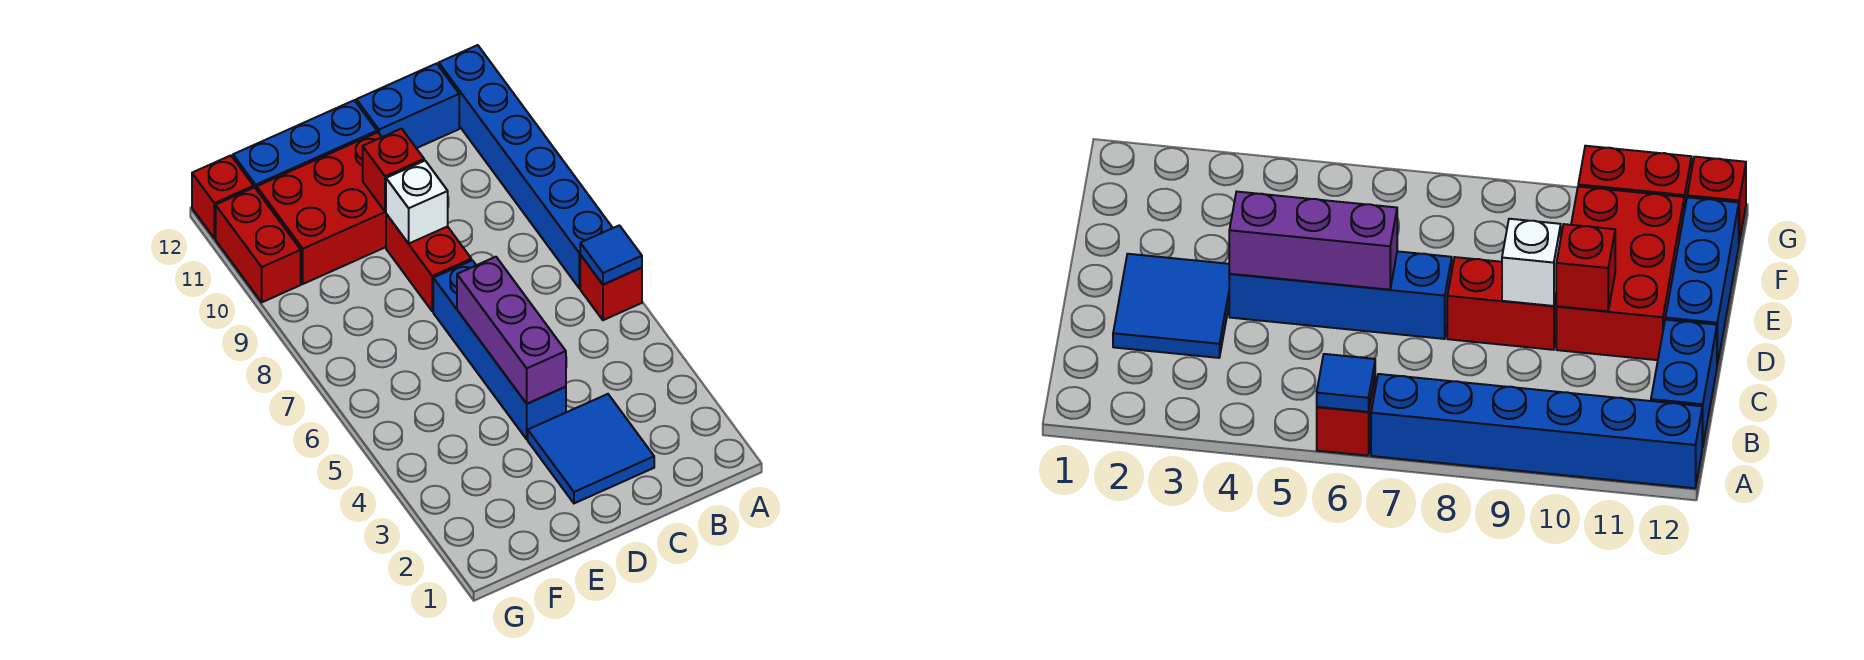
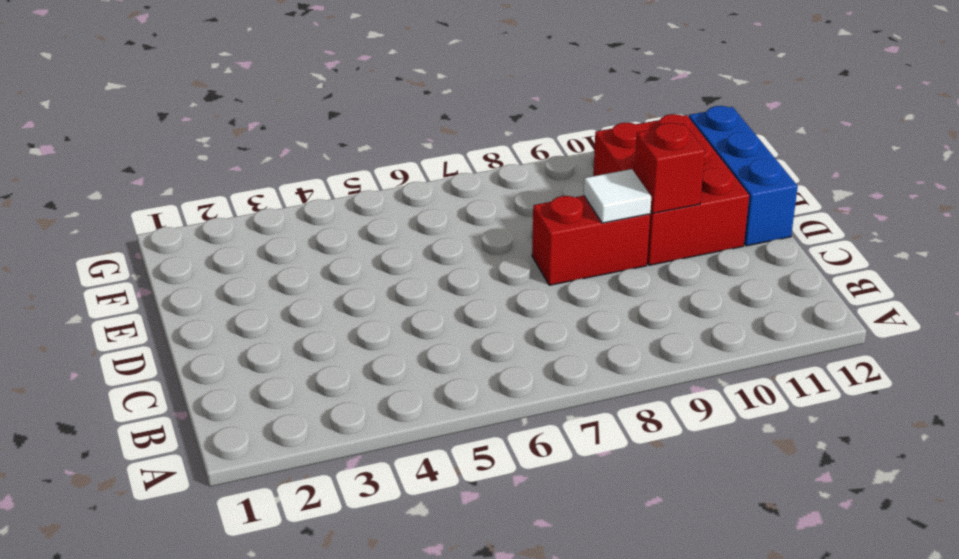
white 1x1 tile [584,169,651,223] -> white 1x1 brick [386,161,448,244]
none -> red 1x1 brick [580,255,642,320]
none -> blue 1x6 brick [439,45,612,288]
none -> blue 1x2 brick [356,63,459,148]

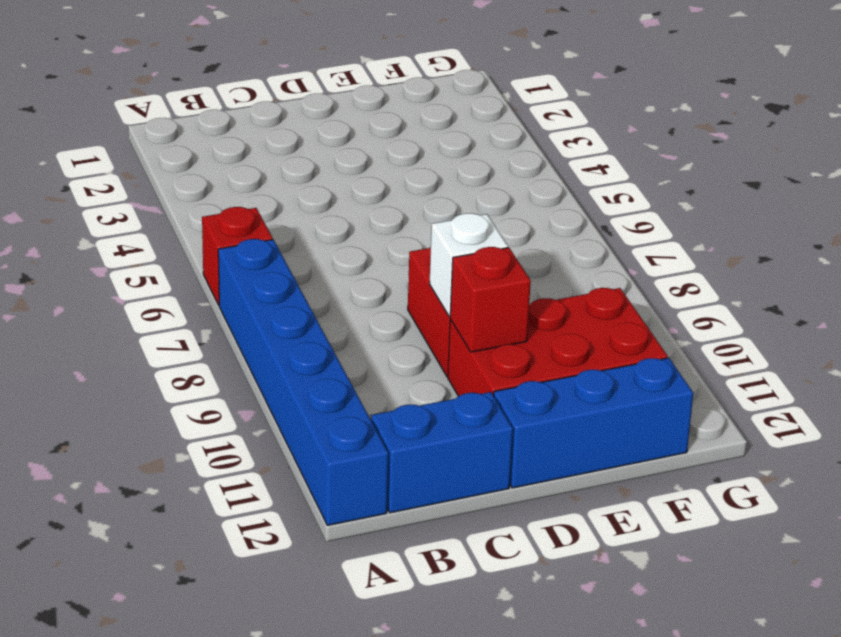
none -> blue 2x2 tile [528,394,654,503]
none -> blue 1x4 brick [433,260,566,439]
none -> red 1x2 brick [216,187,301,302]

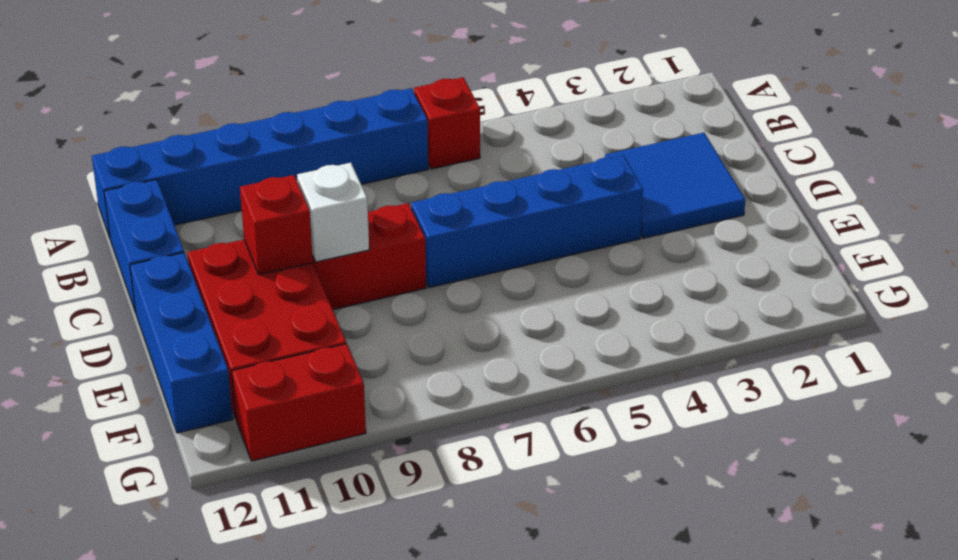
none -> red 1x1 brick [192,156,254,238]
none -> blue 1x1 tile [580,225,642,285]
none -> purple 1x3 brick [457,257,566,404]

